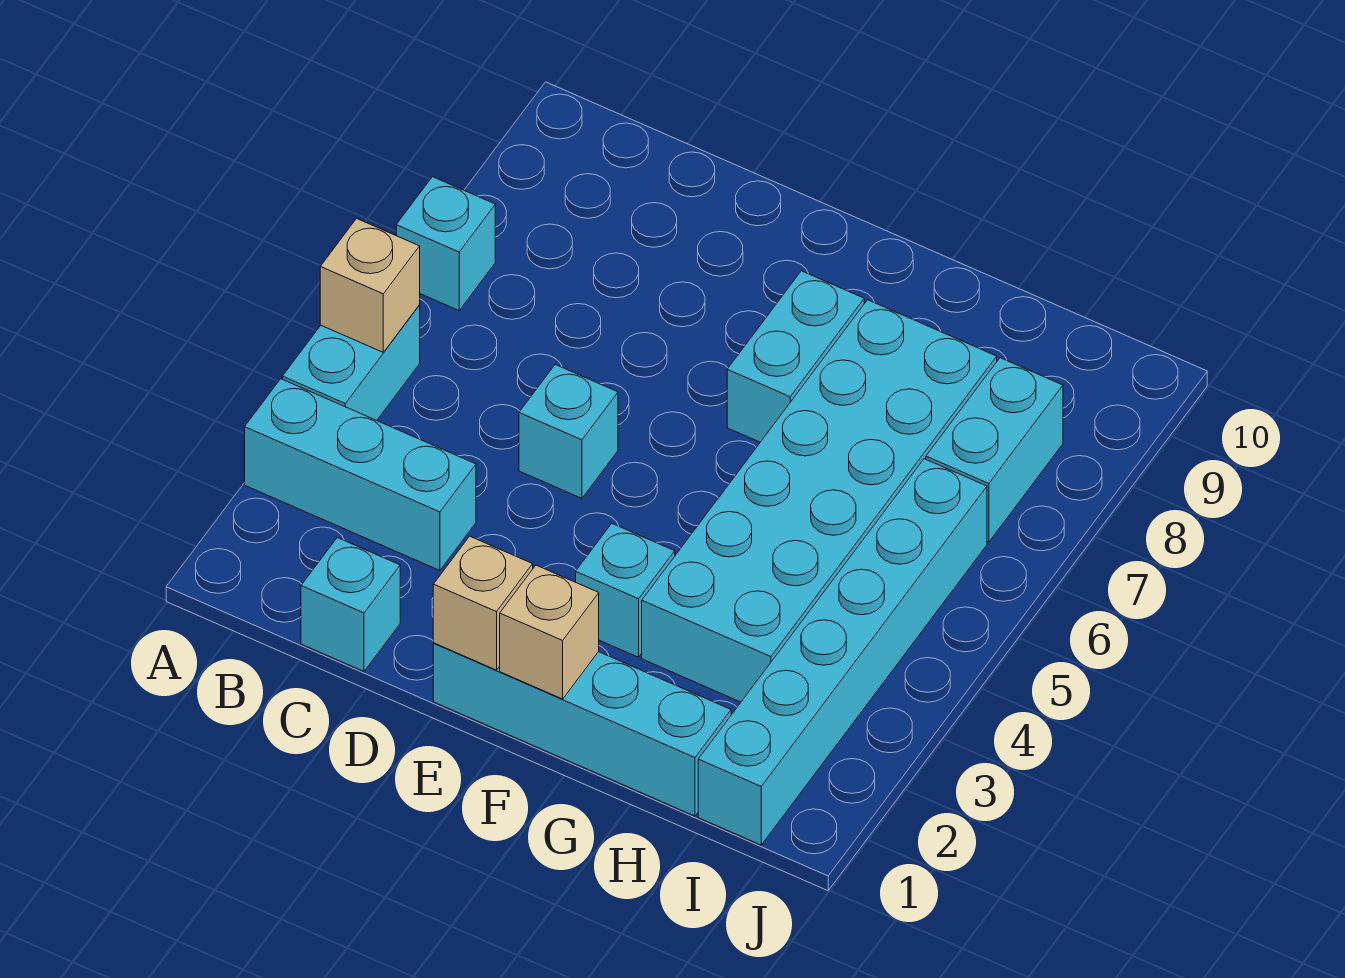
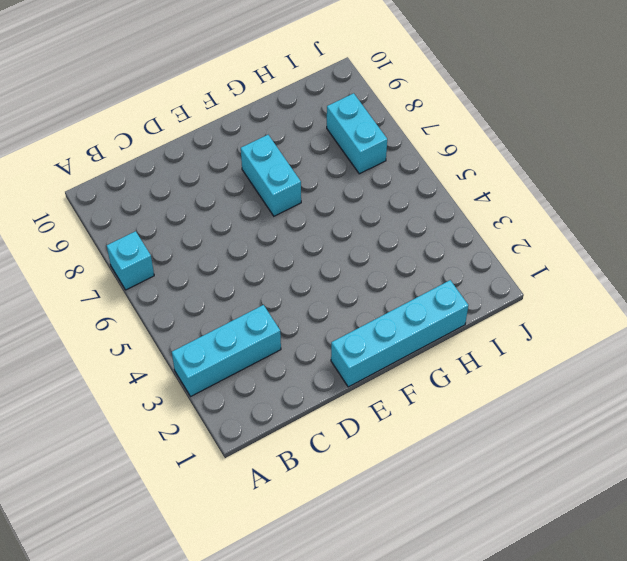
none -> cyan 1x2 brick [282,305,420,420]
none -> cyan 1x1 brick [301,538,400,671]
none -> cyan 1x1 brick [519,365,618,498]

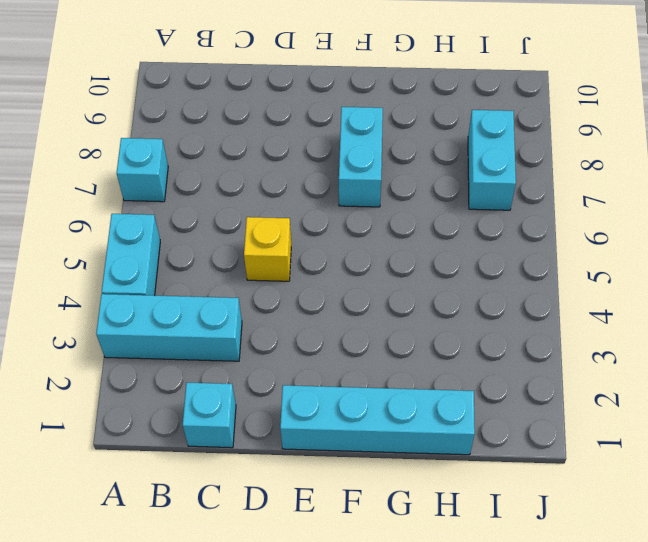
yellow 1x1 brick [244,217,291,281] -> cyan 1x1 brick [519,365,618,498]
none -> cyan 1x1 brick [576,524,675,657]
none -> cyan 2x6 brick [642,300,997,702]
none -> cyan 1x6 brick [698,459,987,845]

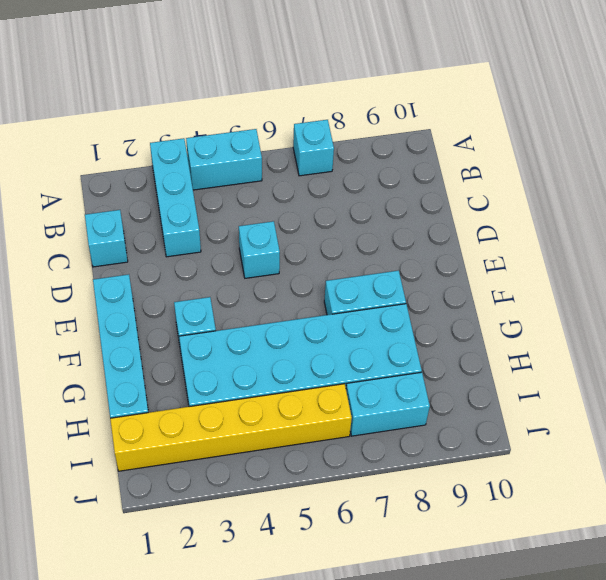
yellow 1x6 brick [110,384,352,471] -> cyan 1x6 brick [698,459,987,845]
none -> tan 1x1 brick [320,219,420,352]
none -> tan 1x1 brick [433,536,533,670]
none -> tan 1x1 brick [500,565,599,699]

